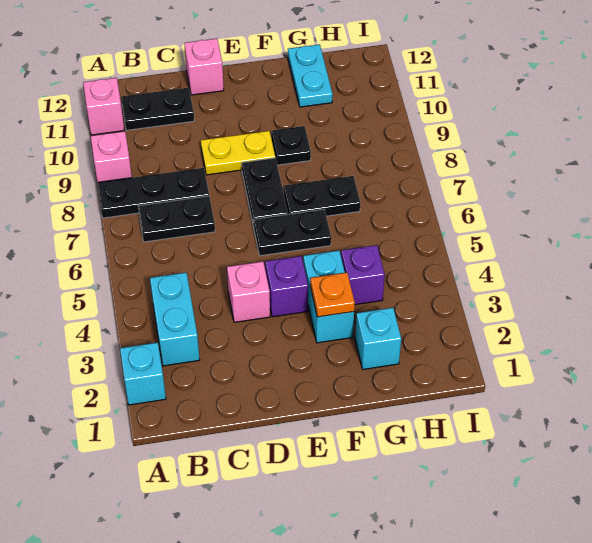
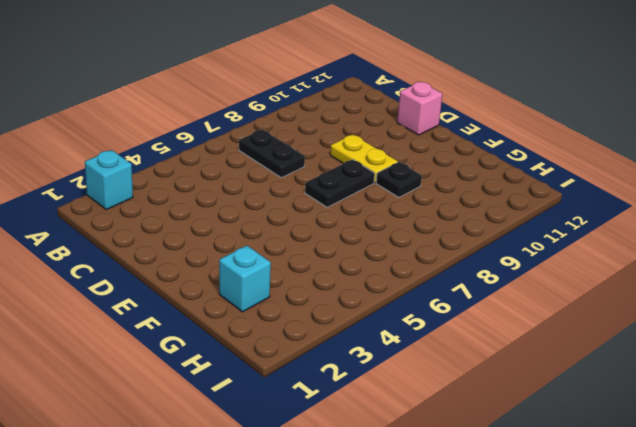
none -> black 1x3 plate [97,168,209,218]
none -> pink 1x1 brick [91,131,132,182]
none -> pink 1x1 brick [83,78,124,135]

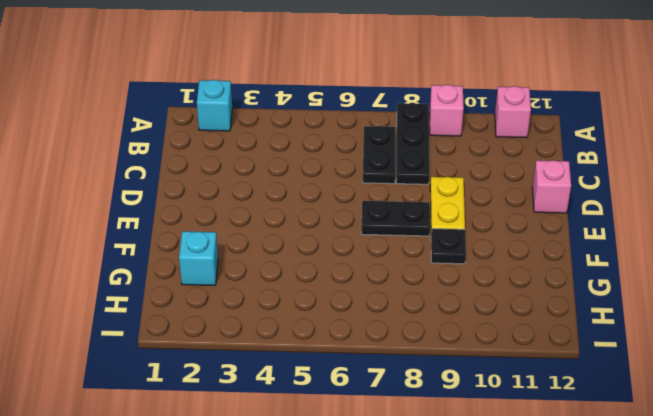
none -> cyan 1x2 brick [150,273,200,366]
none -> black 1x2 plate [121,88,194,130]
none -> pink 1x1 brick [227,261,270,322]

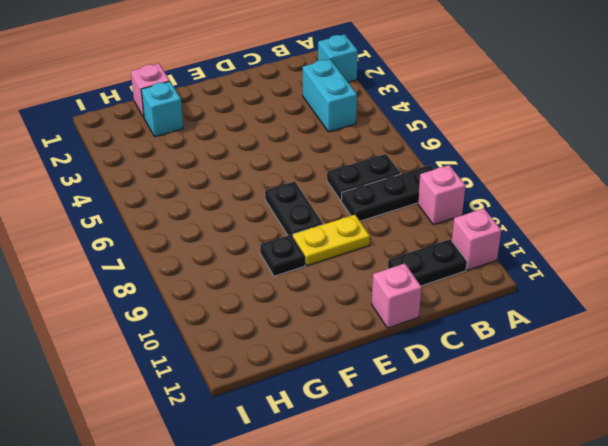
pink 1x1 brick [131,64,170,117] -> pink 1x1 brick moved to [227,261,270,322]
none -> purple 1x1 brick [265,256,308,317]
none -> black 1x2 plate [253,209,331,256]
none -> cyan 1x2 brick [303,251,354,343]

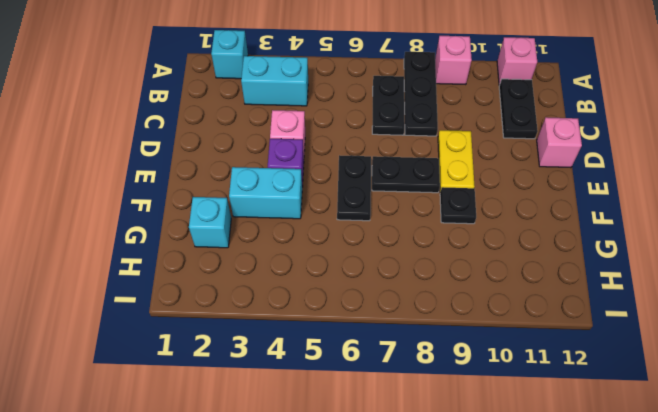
none -> black 1x2 plate [284,176,360,216]
none -> purple 1x1 brick [341,245,385,305]
none -> cyan 1x2 plate [288,44,333,107]

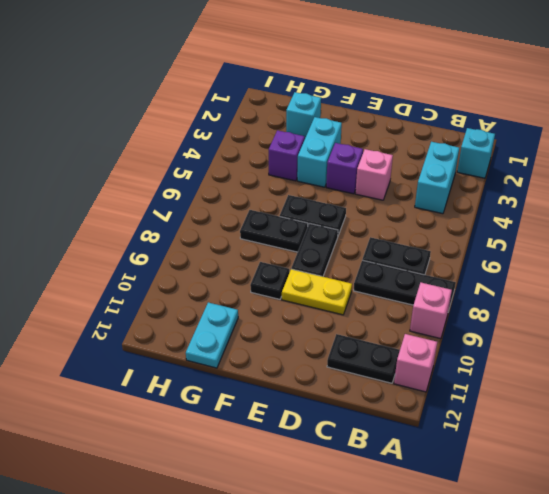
none -> pink 1x1 brick [184,39,224,95]
none -> orange 1x1 plate [310,273,355,317]

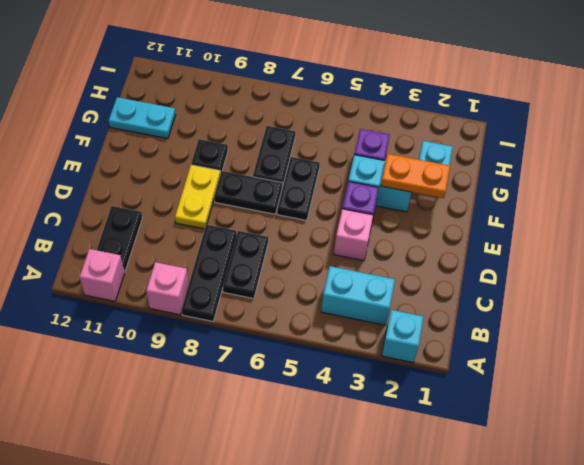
orange 1x2 plate [381,154,450,198] -> orange 1x1 plate [310,273,355,317]
none -> pink 1x1 brick [184,39,224,95]

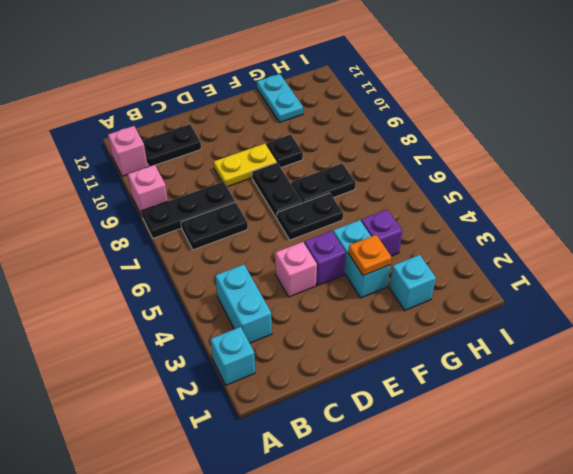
none -> pink 1x1 brick [184,39,224,95]

